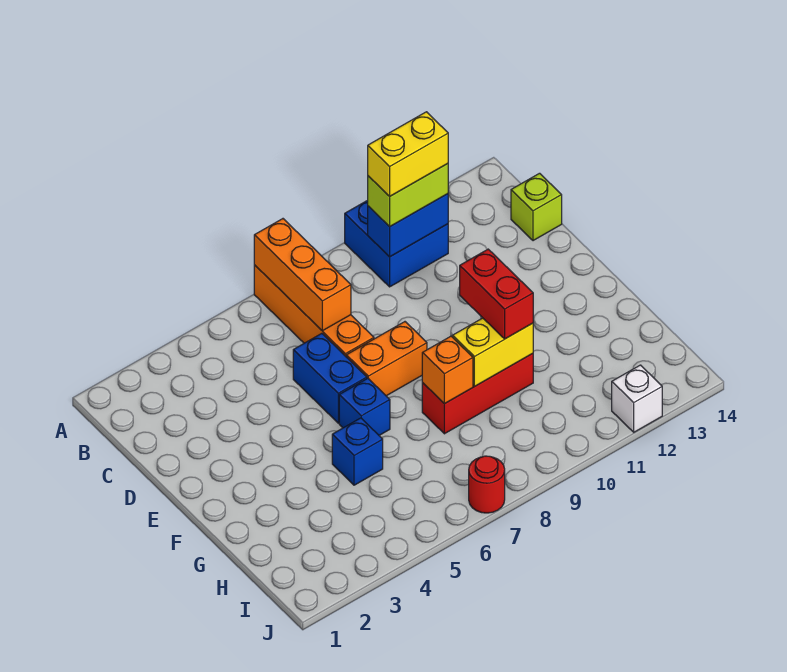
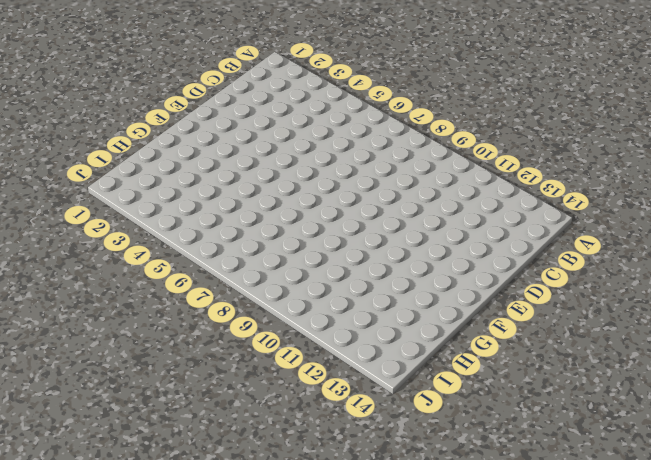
none -> orange 1x4 brick [254,265,374,356]
none -> blue 2x2 brick [345,200,448,287]
none -> lime 1x1 brick [511,173,562,241]

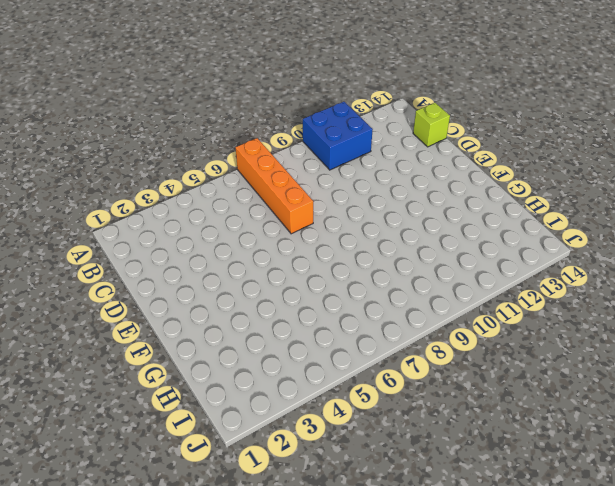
none -> blue 1x2 brick [293,333,367,423]
none -> orange 1x2 brick [346,322,427,396]
none -> blue 1x1 brick [339,378,390,435]

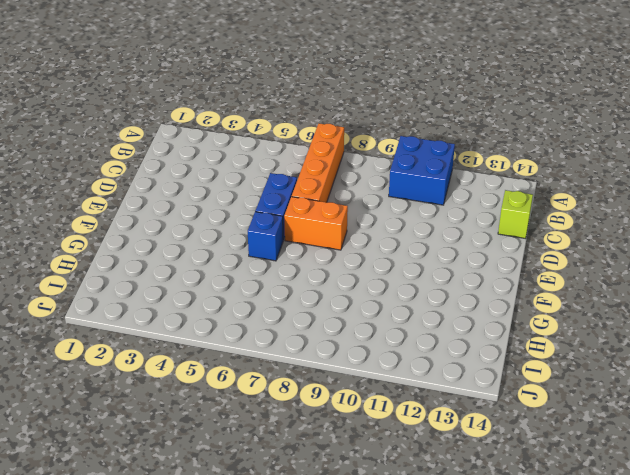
none -> blue 1x1 brick [332,418,383,485]
none -> red 1x3 brick [422,354,533,434]
none -> red 1x1 round brick [469,456,505,513]

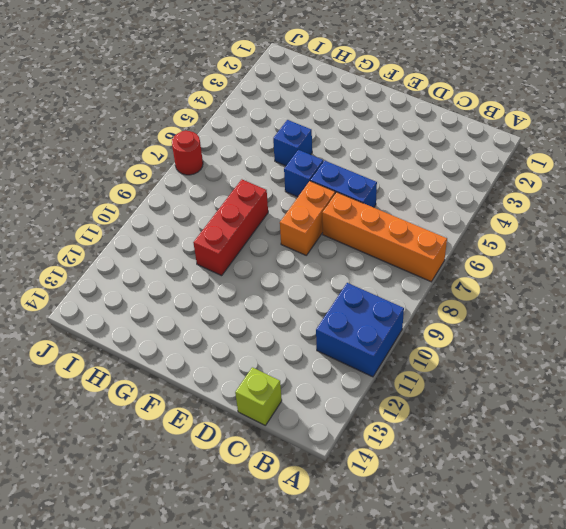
none -> white 1x1 brick [612,365,662,432]
none -> orange 1x3 brick [254,219,351,331]
none -> blue 1x2 brick [368,194,448,257]

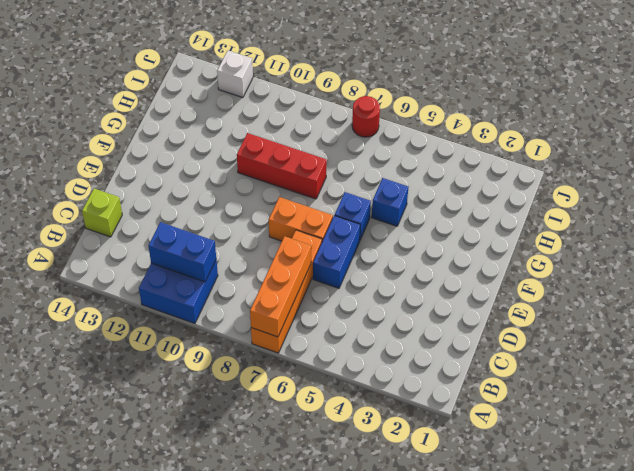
none -> orange 1x1 brick [422,336,473,404]
none -> yellow 1x2 brick [453,318,533,387]
none -> lime 1x2 brick [368,164,448,227]

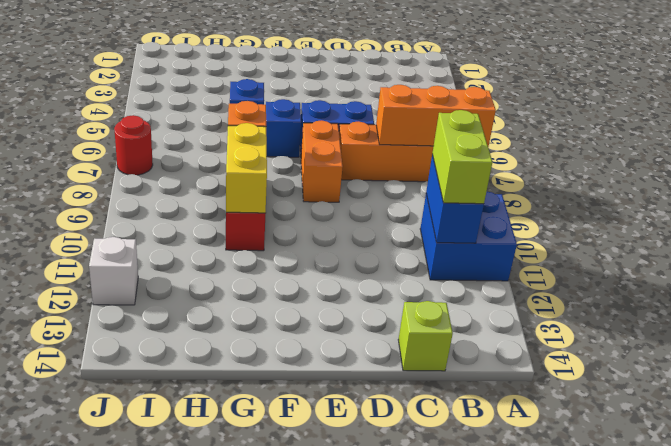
none -> red 1x2 brick [460,249,533,339]
none -> yellow 1x2 brick [368,112,448,197]

